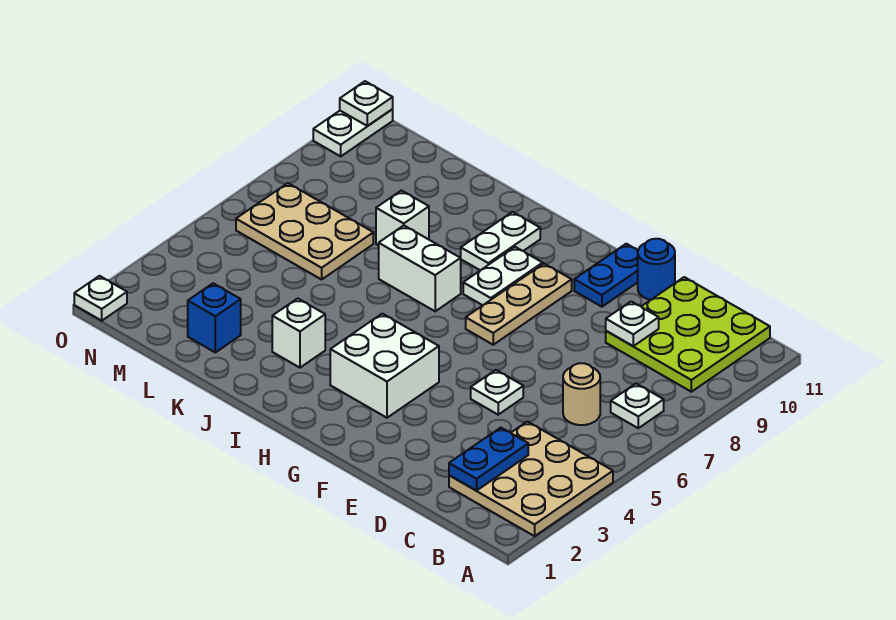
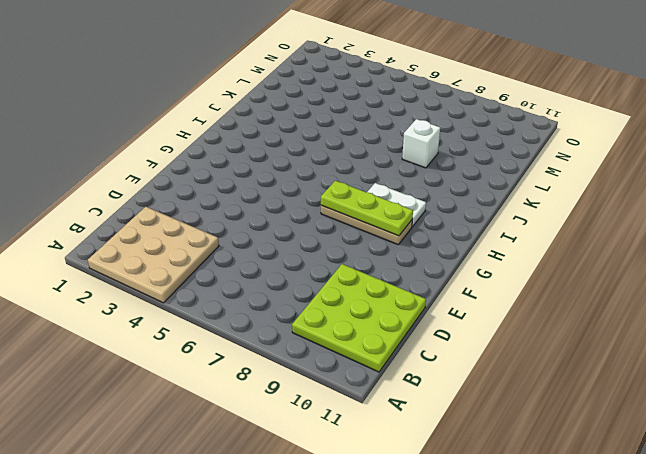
lime 1x3 plate [321,181,413,236] -> none
none -> white 1x1 plate [611,384,664,428]
none -> tan 1x1 round brick [563,363,600,425]
none -> white 1x1 plate [471,370,523,415]

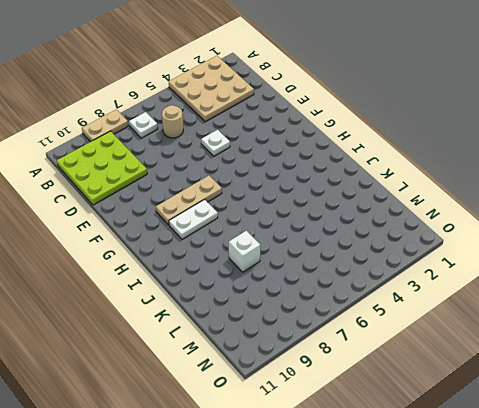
tan 1x2 plate [82,109,128,142] -> none
none -> blue 1x1 round brick [638,239,675,300]
none -> blue 1x2 plate [574,244,638,307]
none -> white 2x2 brick [330,314,439,418]

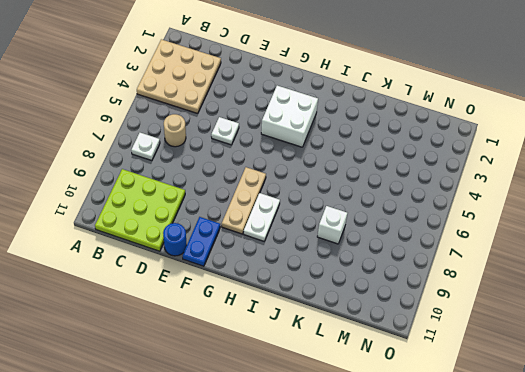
none -> white 1x2 brick [379,226,461,311]
none -> white 1x2 plate [461,212,540,270]
none -> white 1x1 brick [272,298,325,368]

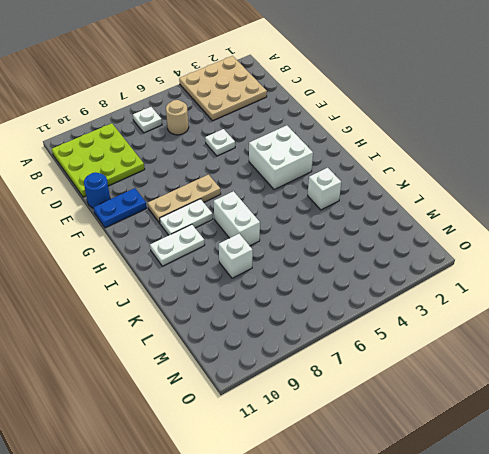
none -> blue 1x1 brick [188,283,241,352]
none -> tan 2x3 plate [236,183,373,279]
none -> white 1x1 plate [74,276,127,321]

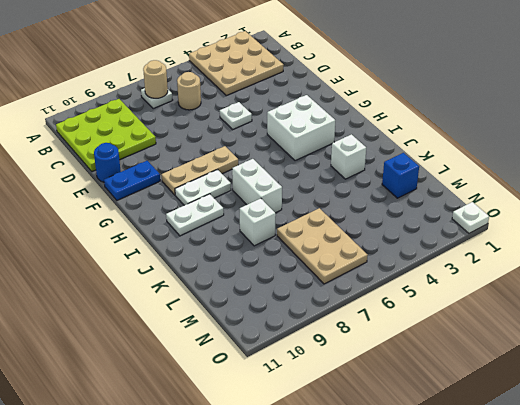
tan 1x1 round brick [143,60,168,98] -> none
none -> white 1x2 plate [313,109,393,156]
none -> blue 1x2 plate [449,428,528,491]
none -> white 1x1 plate [606,301,659,346]

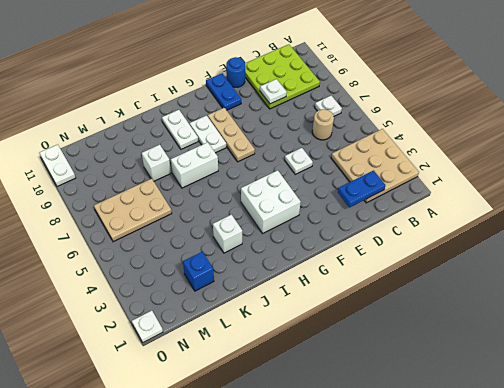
blue 1x2 plate [338,171,385,207] -> blue 1x2 plate turned to [449,428,528,491]
none -> white 1x1 plate [340,81,393,126]

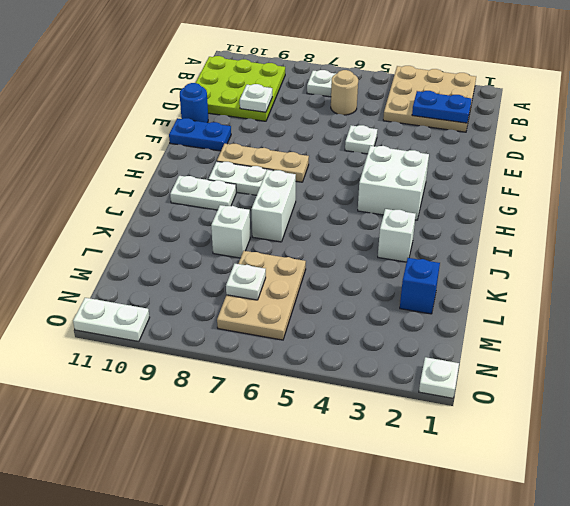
white 1x1 plate [226,264,266,300] -> white 1x1 plate moved to [340,81,393,126]

